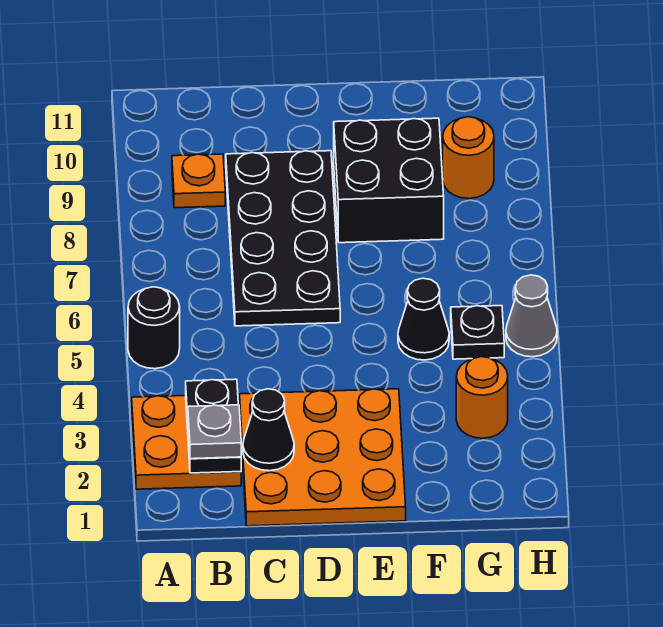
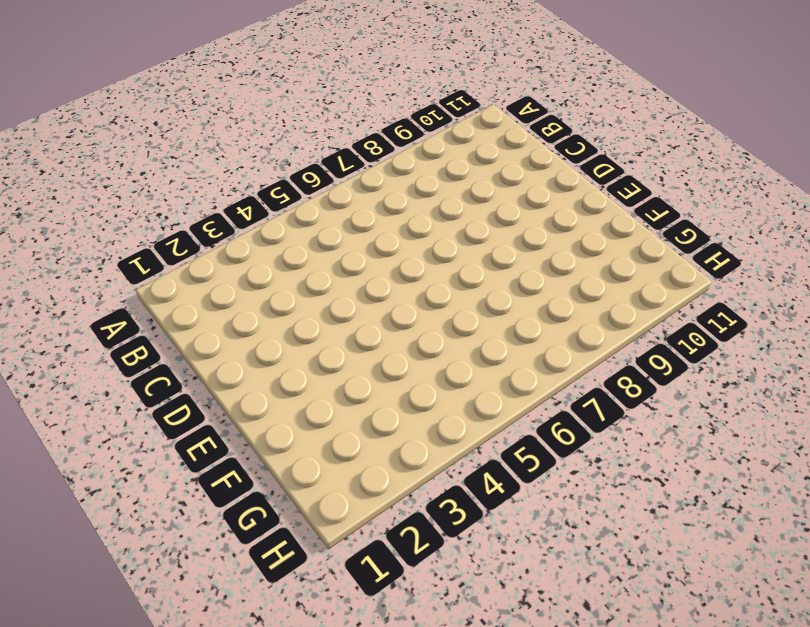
none -> orange 2x2 plate [132,396,241,489]
none -> black 1x1 round brick [128,287,180,369]
none -> orange 1x1 plate [172,154,225,208]

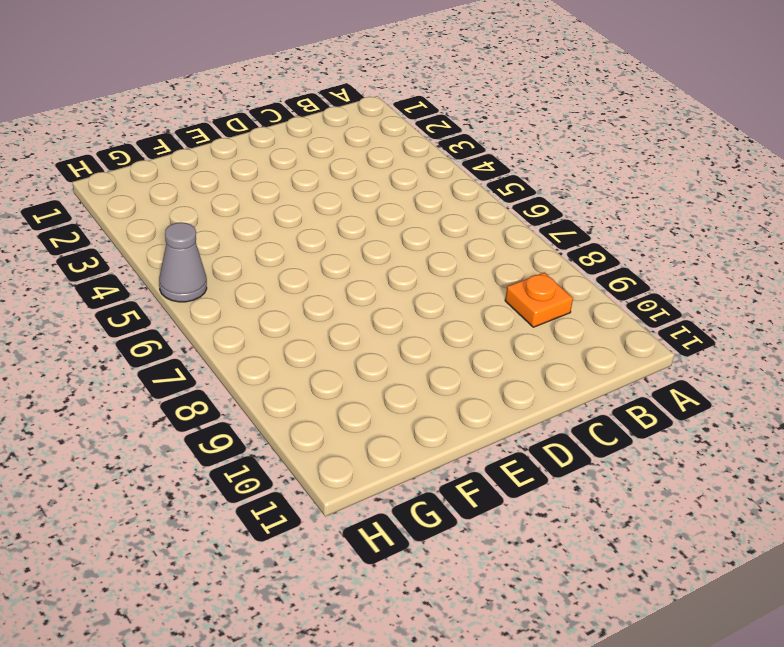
none -> orange 2x2 plate [132,396,241,489]
none -> black 1x1 round brick [128,287,180,369]
none -> orange 3x3 plate [240,389,406,526]

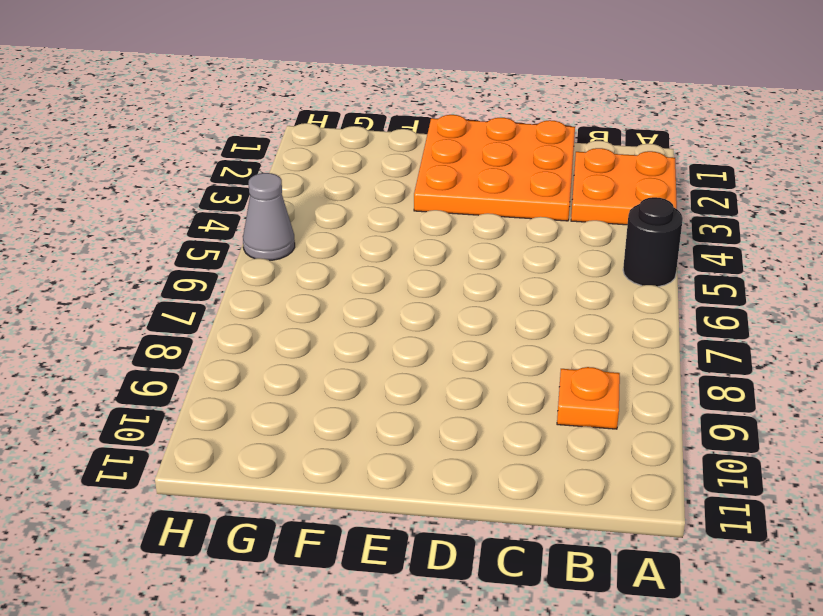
none -> black 2x4 plate [226,151,340,326]
none -> black 2x2 brick [334,118,444,243]
none -> black 1x1 cone [398,278,449,360]

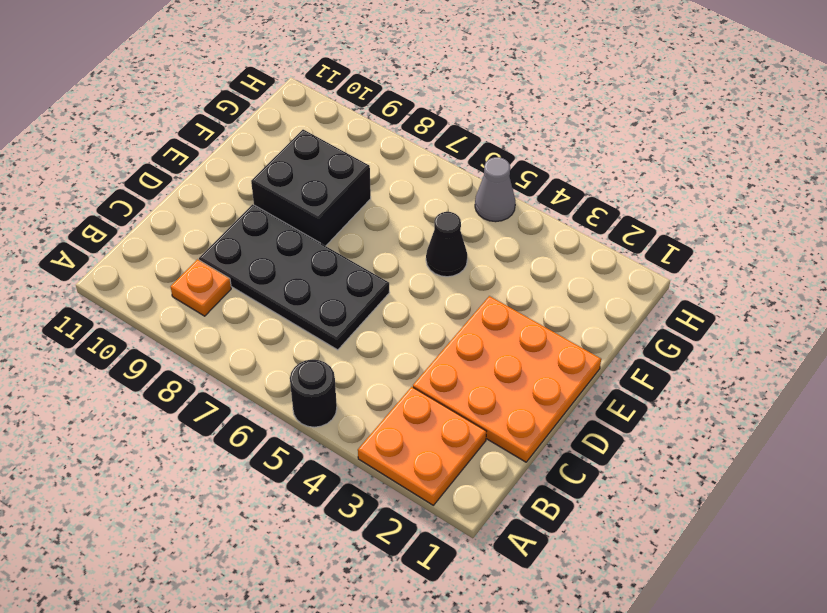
none -> orange 1x1 round brick [456,357,508,438]
none -> black 1x1 plate [451,306,504,359]
none -> orange 1x1 round brick [443,117,494,199]

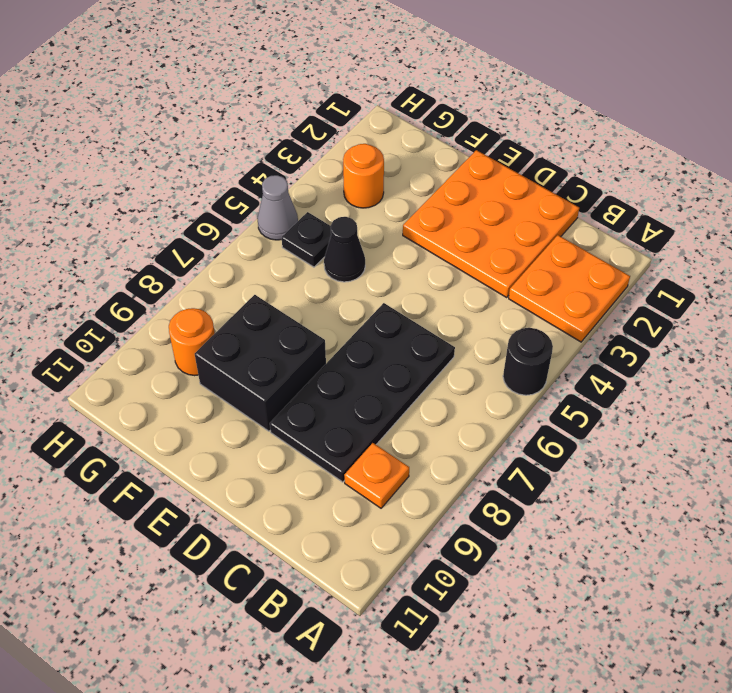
none -> black 1x2 plate [186,379,241,473]
none -> black 1x1 cone [243,389,294,471]
none -> grey 1x1 plate [188,405,241,459]

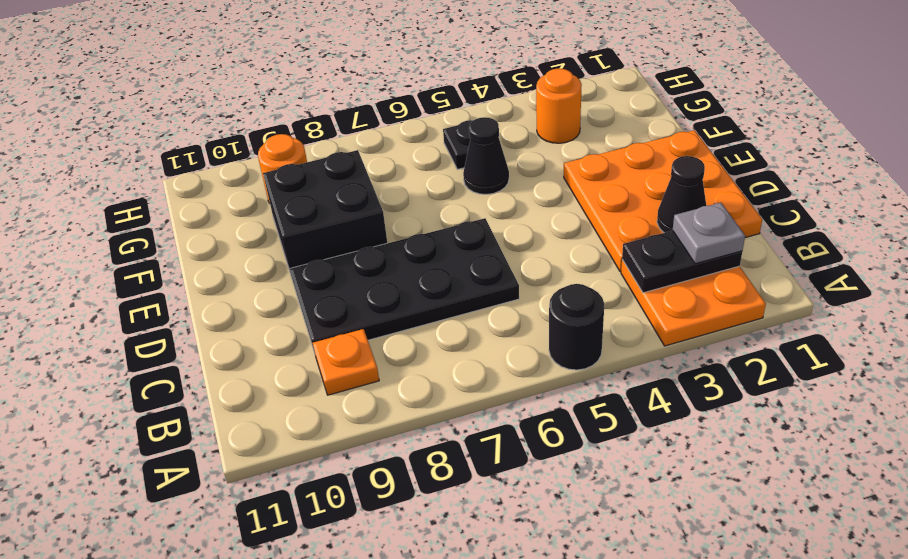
none -> grey 1x1 cone [506,275,557,357]

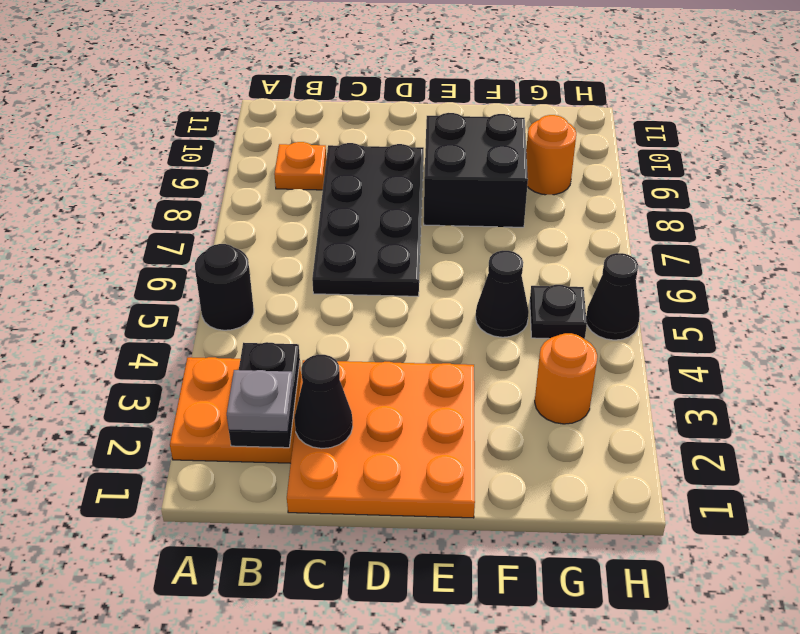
black 1x1 cone [586,253,640,340] -> grey 1x1 cone [506,275,557,357]

